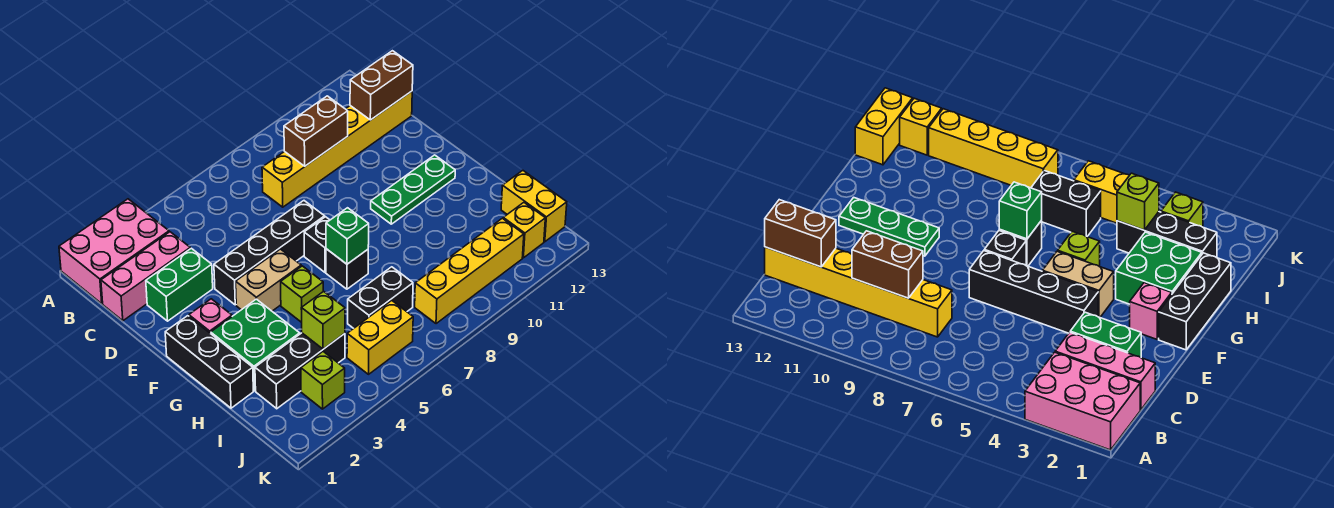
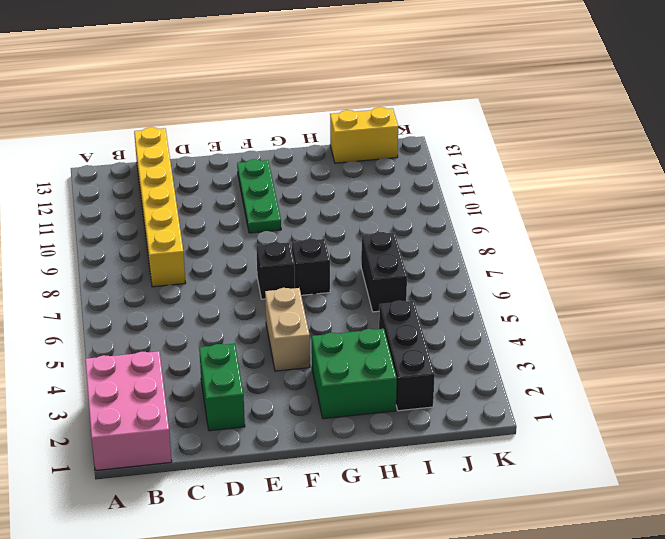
none -> pink 1x3 brick [101,232,190,321]
none -> black 1x4 brick [214,201,325,305]
none -> black 1x3 brick [165,316,253,408]

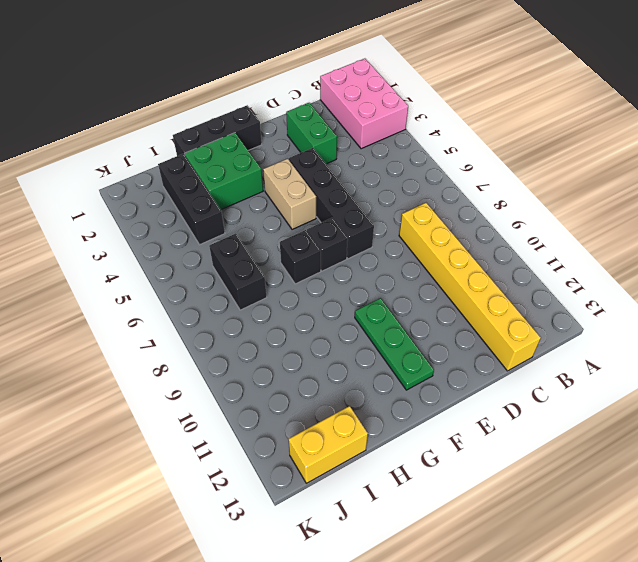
none -> pink 1x3 brick [101,232,190,321]
none -> pink 1x1 brick [189,299,232,334]
none -> lime 1x1 brick [281,266,323,322]

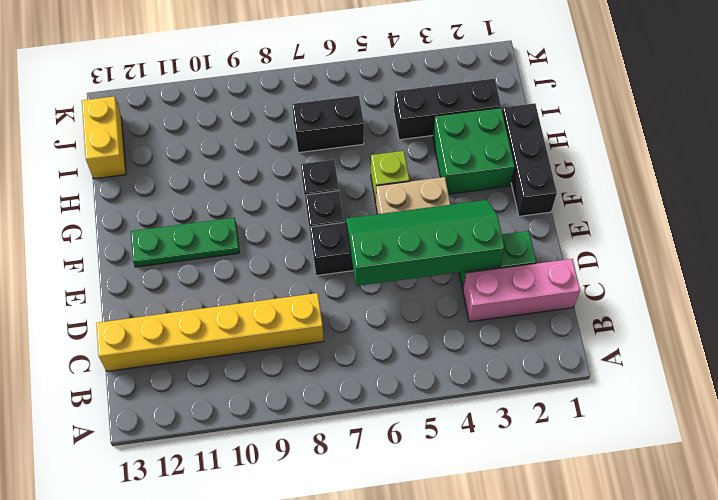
green 2x4 slope [346,200,505,286] -> none
none -> pink 2x3 brick [59,199,169,304]
none -> pink 1x1 brick [189,299,232,334]
none -> lime 1x1 brick [301,352,345,409]

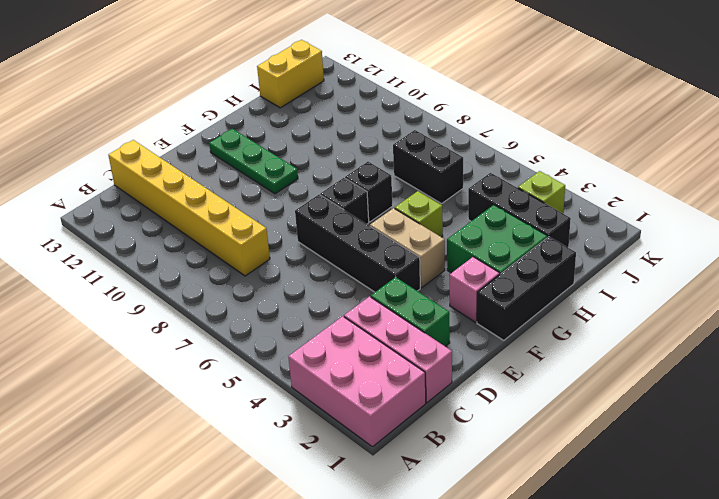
none -> yellow 1x2 brick [347,300,413,374]
none -> yellow 1x4 brick [415,218,524,324]
none -> yellow 1x1 brick [503,203,545,258]

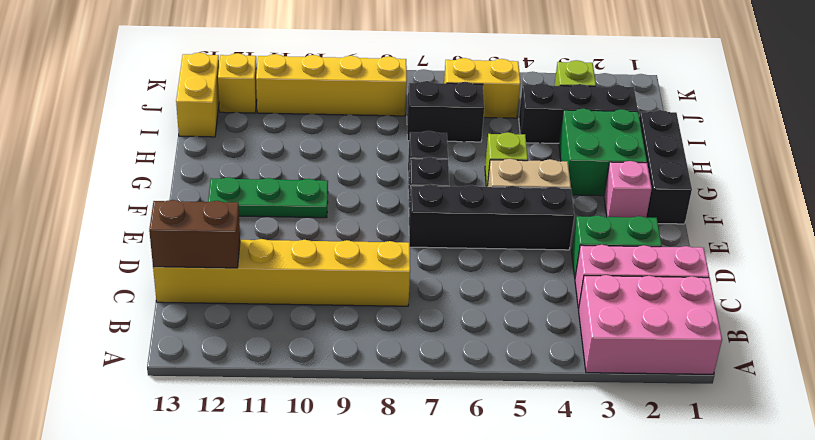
none -> brown 1x2 brick [284,96,348,166]
none -> green 1x1 brick [326,208,369,264]
none -> lime 1x1 brick [301,291,345,349]

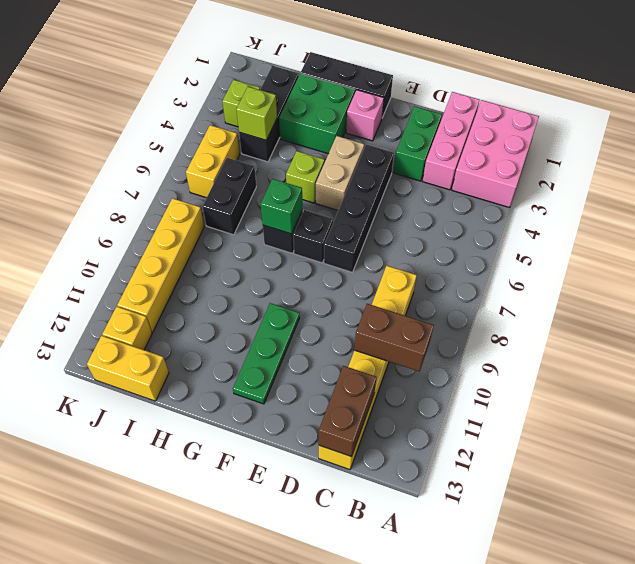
brown 1x2 brick [354,304,434,372] -> brown 1x2 brick turned to [284,96,348,166]

